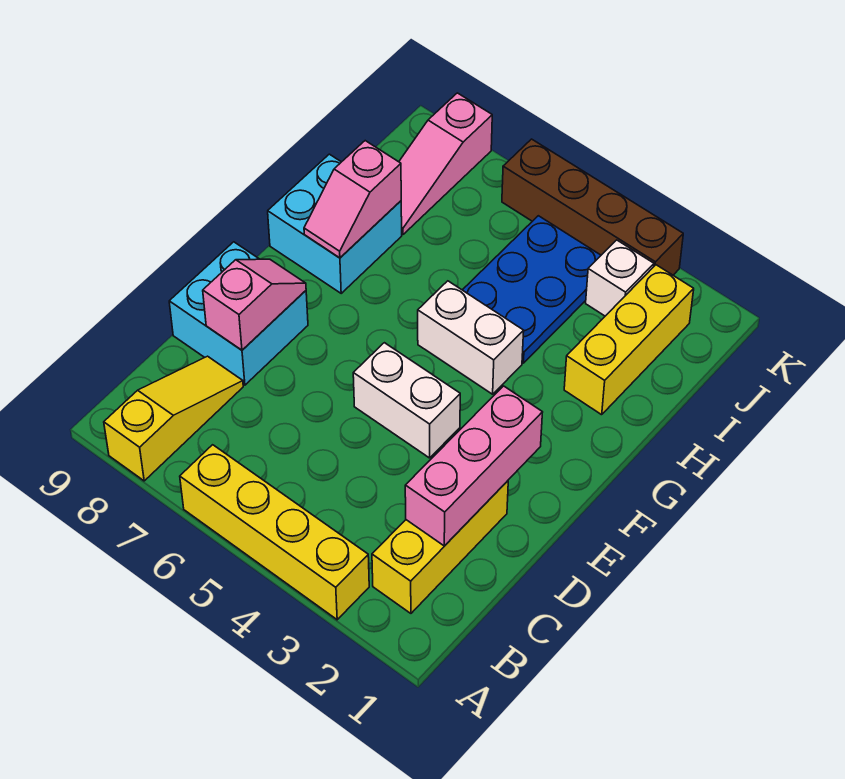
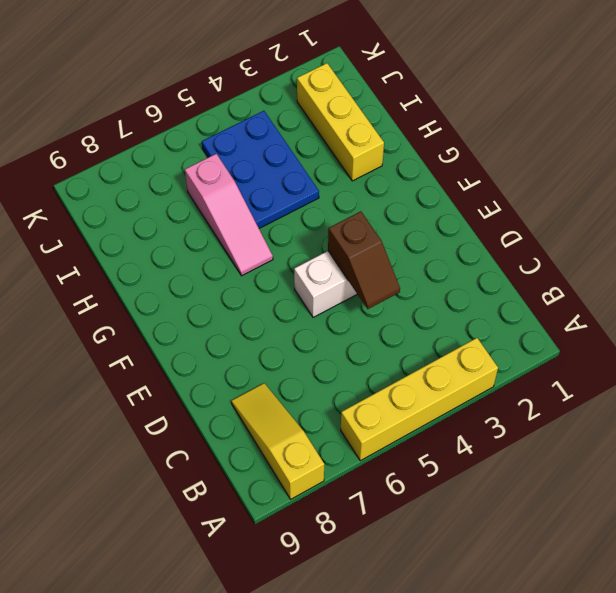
brown 1x2 slope [328,211,400,309] -> none
pink 1x3 slope [185,154,273,276] -> pink 1x3 slope moved to [399,93,492,234]
none -> yellow 1x3 brick [372,481,508,613]
none -> cyan 2x2 brick [169,242,308,385]
none -> white 1x2 brick [418,281,524,394]

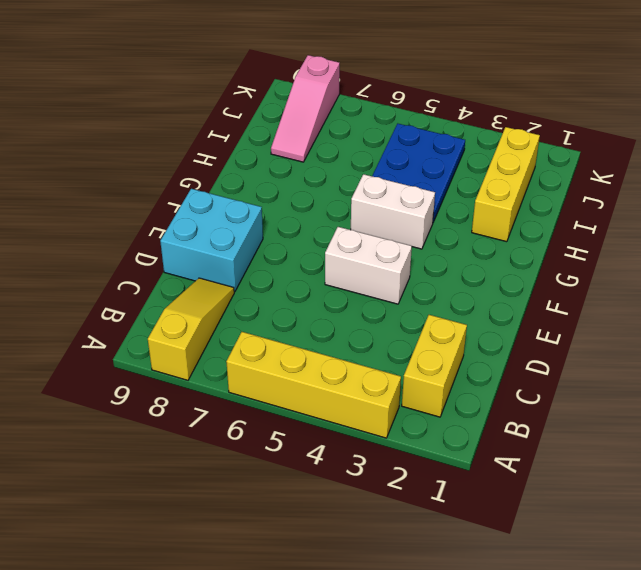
yellow 1x2 brick [402,315,467,417] -> yellow 1x3 brick [372,481,508,613]
none -> cyan 2x2 brick [268,154,402,293]
none -> white 1x1 brick [586,240,654,316]
none -> brown 1x4 brick [502,139,683,275]

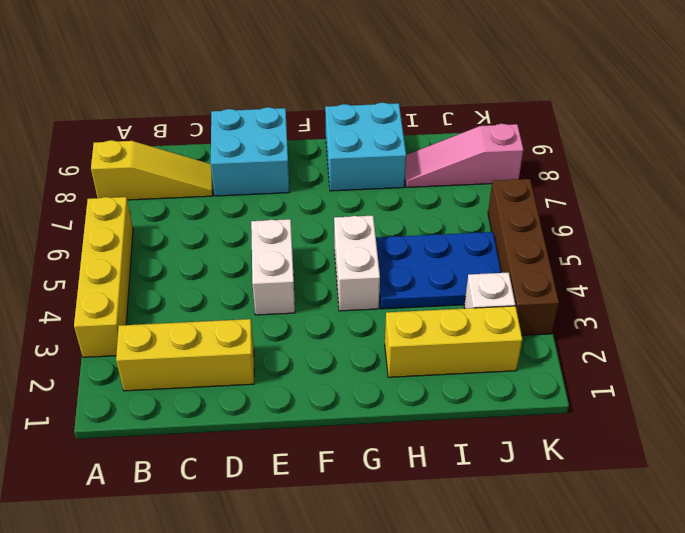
none -> pink 1x3 brick [405,386,543,546]
none -> pink 1x2 slope [203,259,306,350]
none -> pink 1x2 slope [304,141,401,258]

